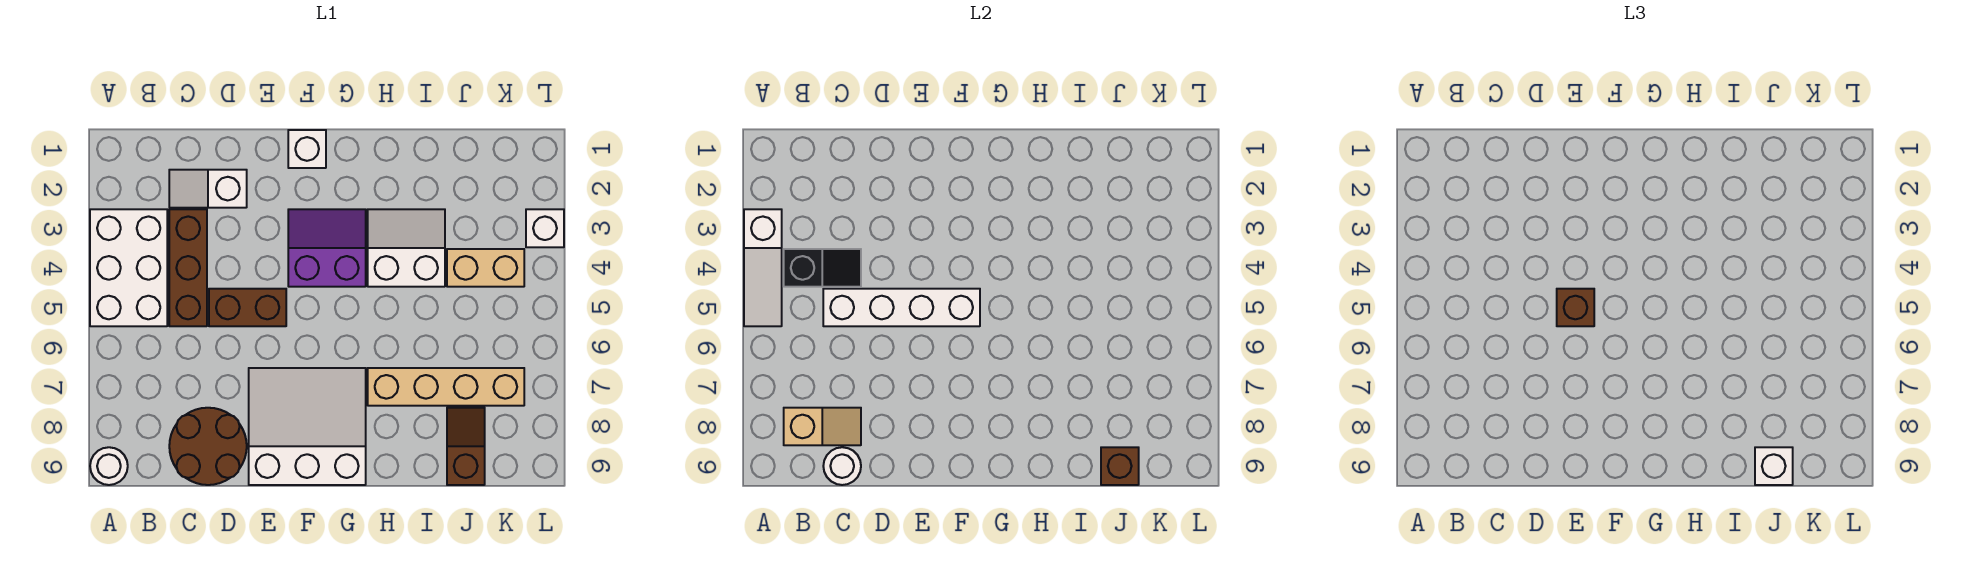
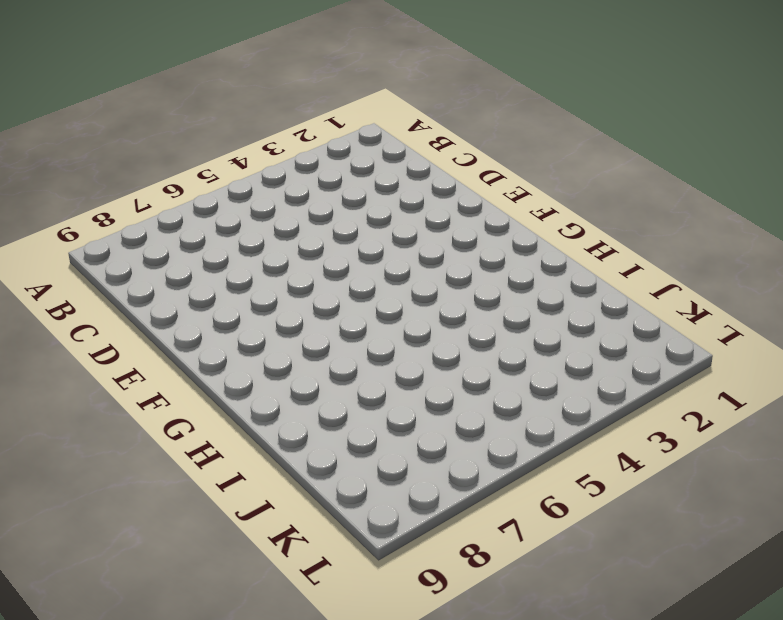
none -> white 2x3 brick [90,209,167,326]
none -> white 1x1 round brick [90,447,128,485]
none -> white 1x2 slope [169,170,247,208]

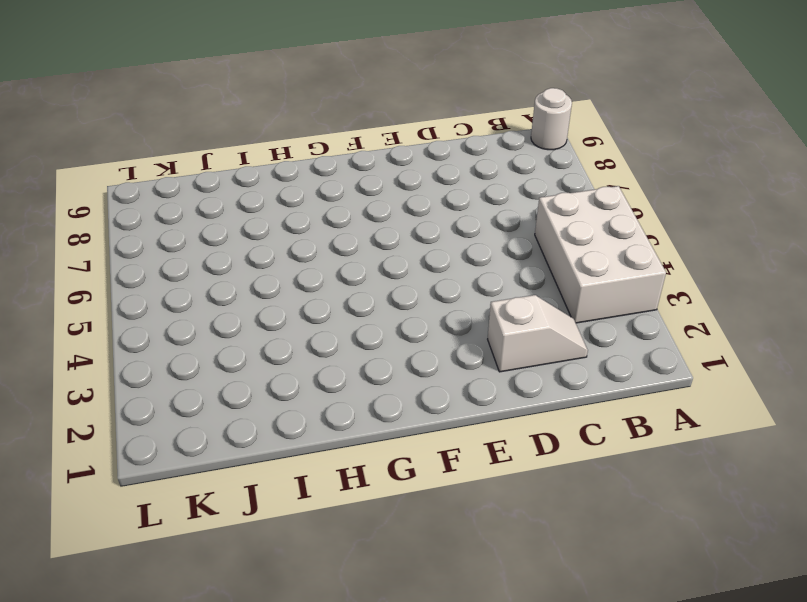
none -> brown 1x3 brick [169,209,207,326]
none -> brown 2x2 round brick [169,408,247,485]
none -> brown 1x2 brick [209,289,286,326]

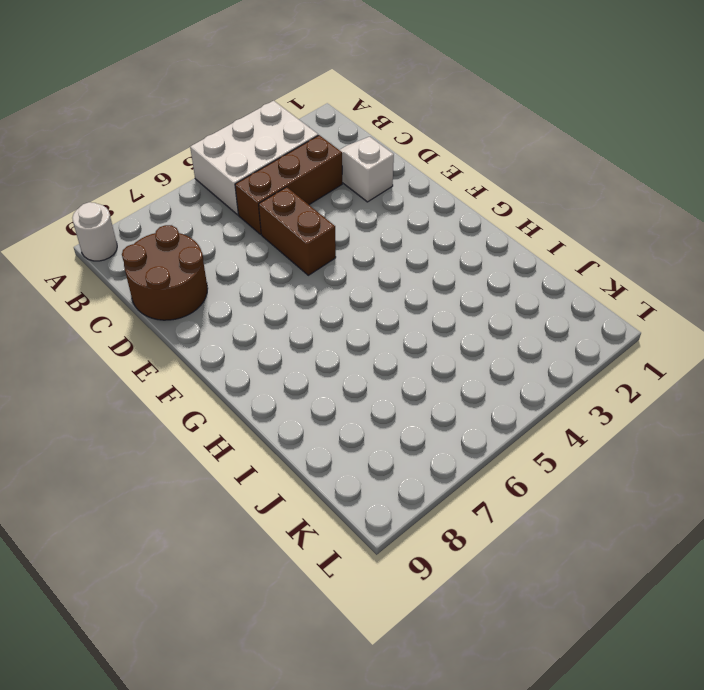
none -> white 3x3 slope [249,368,366,485]
none -> white 1x1 brick [288,130,326,168]
none -> purple 2x2 slope [288,209,366,287]

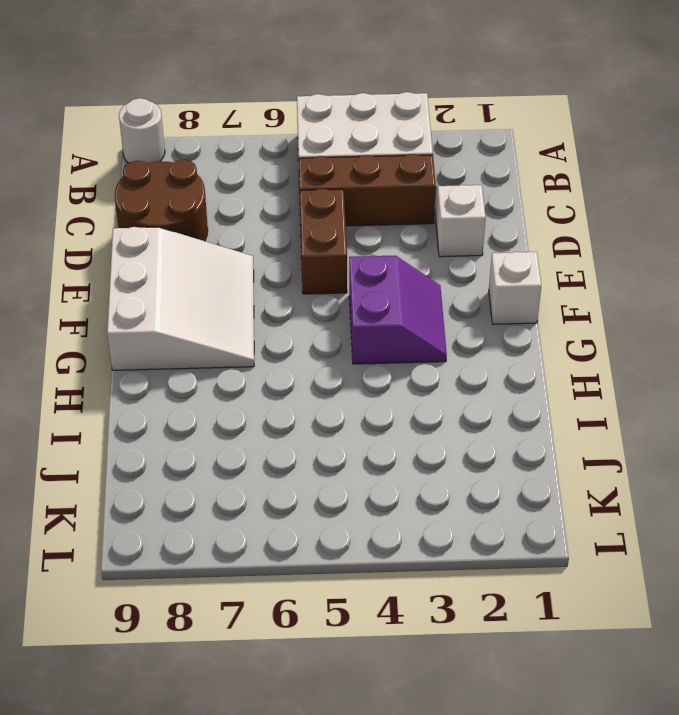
none -> white 2x2 slope [368,209,445,287]
none -> tan 1x4 brick [368,368,524,406]
none -> tan 1x2 brick [447,249,524,287]

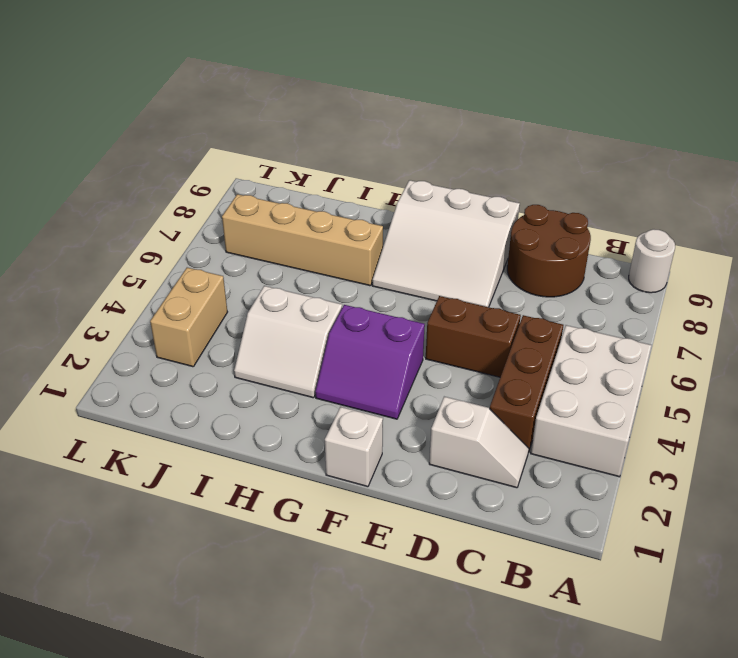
tan 1x2 brick [150,268,227,367] -> tan 1x2 brick turned to [447,249,524,287]
none -> brown 1x2 slope [447,408,485,485]
none -> white 1x1 brick [526,209,564,247]
none -> white 1x3 slope [744,209,782,326]

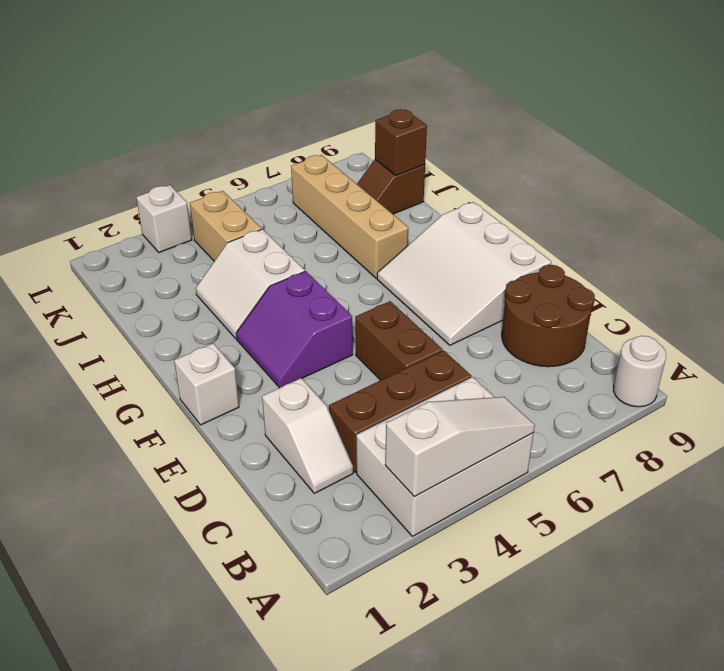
none -> black 1x2 slope [784,249,861,287]
none -> tan 1x2 slope [784,408,861,445]
none -> white 1x4 brick [823,289,980,326]

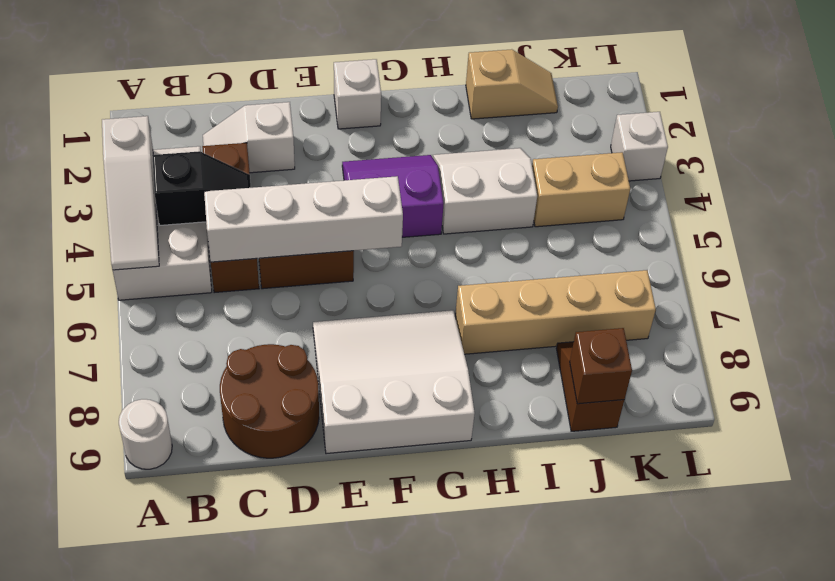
tan 1x2 slope [466,49,558,119] -> tan 1x2 slope moved to [784,408,861,445]
none -> white 1x1 round brick [823,447,861,485]
none -> brown 1x1 brick [1557,289,1594,326]
none -> white 1x1 brick [1755,447,1793,485]

